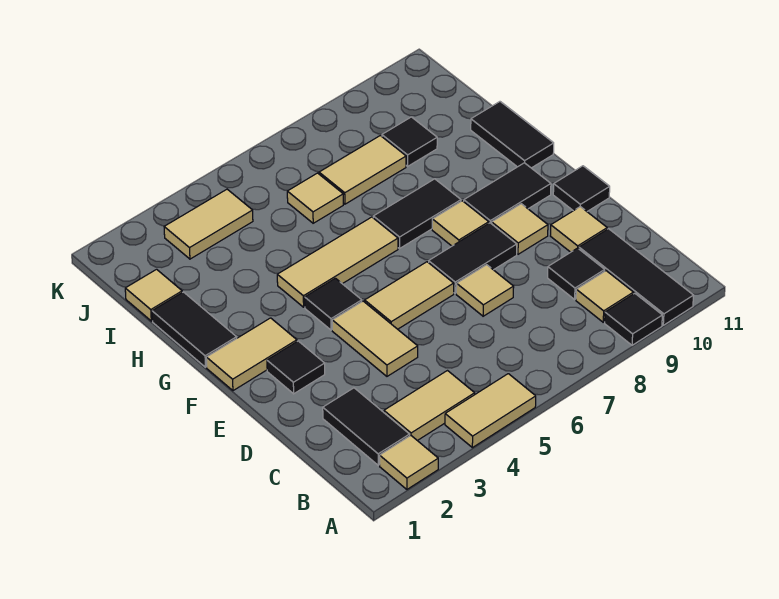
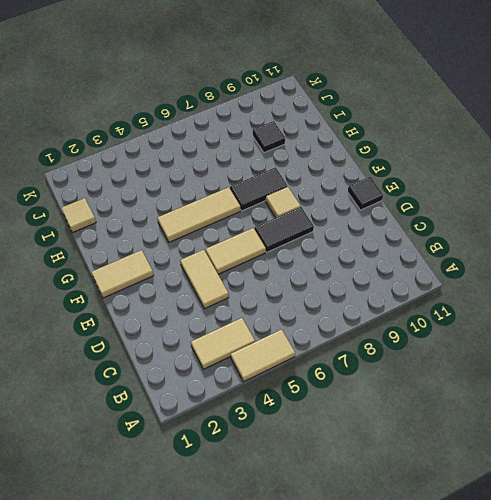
none -> tan 1x1 tile [380,435,438,489]
none -> black 1x1 tile [605,293,662,345]
none -> black 1x3 tile [579,229,694,325]

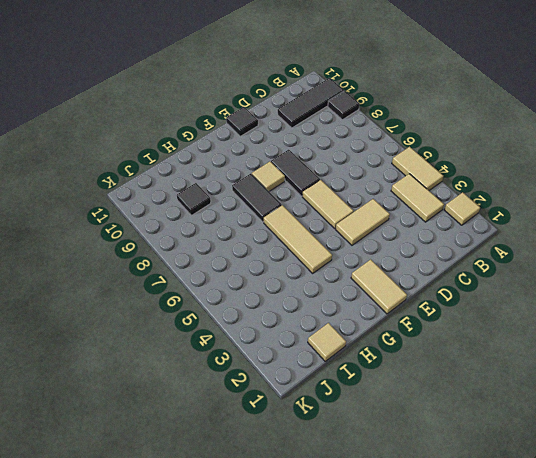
none -> black 1x2 tile [323,388,410,465]
none -> tan 1x1 tile [576,271,633,322]
none -> black 1x1 tile [548,248,605,299]

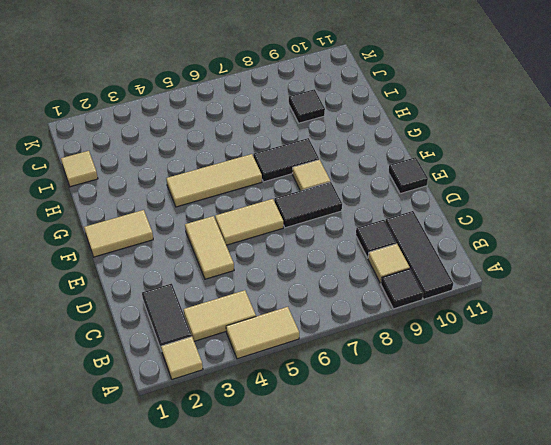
none -> tan 1x1 tile [456,265,514,316]
none -> tan 1x1 tile [551,207,607,252]
none -> black 1x1 tile [267,341,325,394]

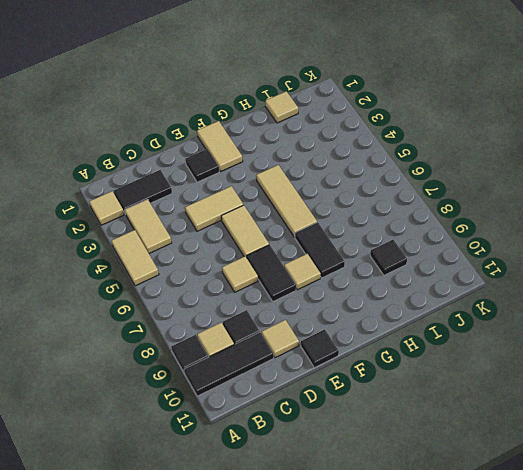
none -> tan 1x1 tile [492,204,548,254]
none -> black 1x1 tile [305,278,362,330]
none -> black 1x2 tile [464,163,551,224]

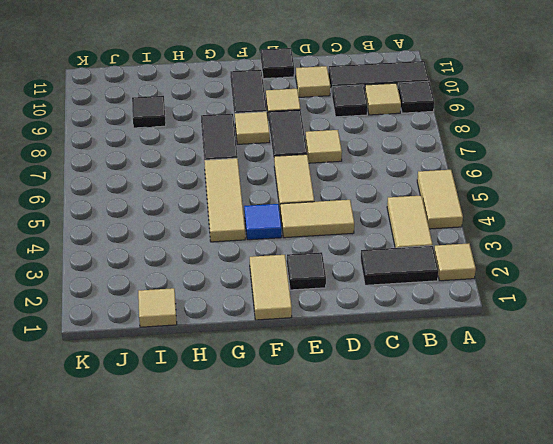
blue 1x1 tile [244,204,282,240] -> black 1x1 tile [305,278,362,330]
none -> black 1x2 tile [152,292,237,367]
none -> black 1x2 tile [471,102,554,168]
none -> tan 1x1 tile [287,173,343,223]

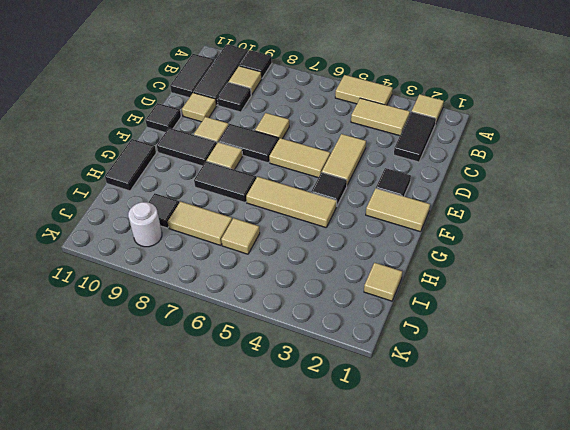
black 1x2 tile [170,54,215,98] -> black 1x2 tile moved to [152,292,237,367]
white 1x1 round brick [128,202,162,247] -> none
none -> tan 1x2 tile [164,189,253,259]

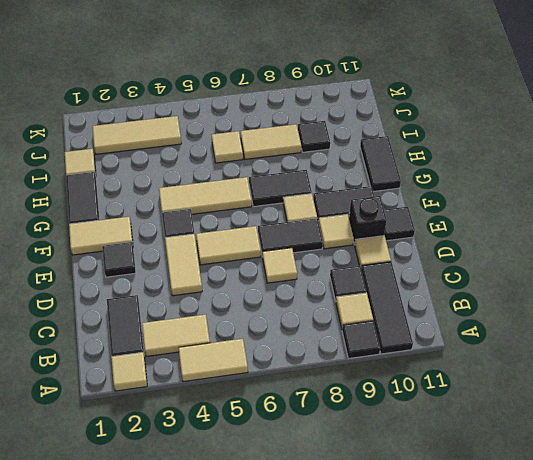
black 1x1 brick [349,196,387,245] -> none
tan 1x3 tile [92,116,181,154] -> tan 1x2 tile [164,189,253,259]

